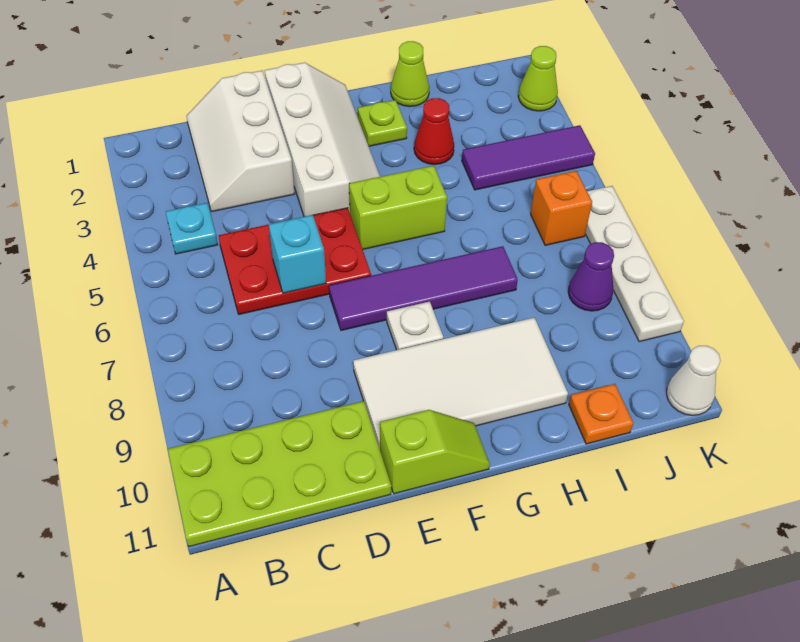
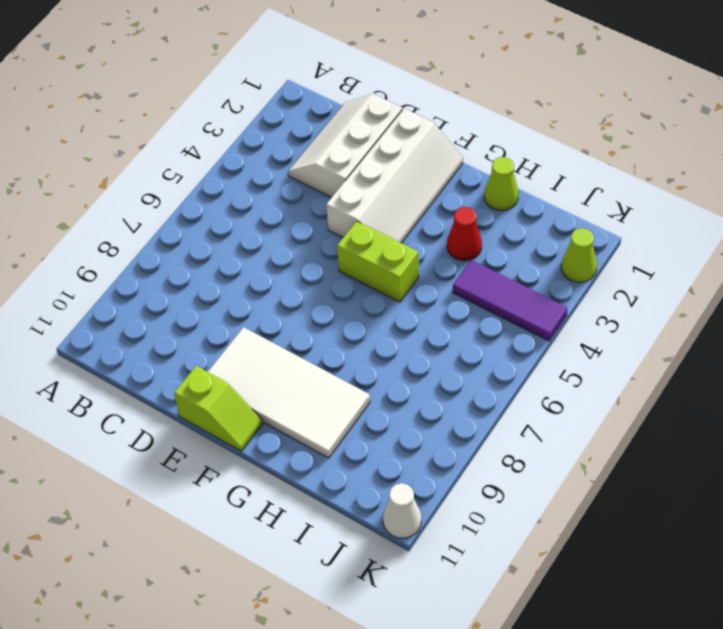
none -> lime 2x4 plate [168,401,391,547]
none -> cyan 1x1 plate [166,203,218,254]
none -> red 2x3 plate [218,208,371,314]

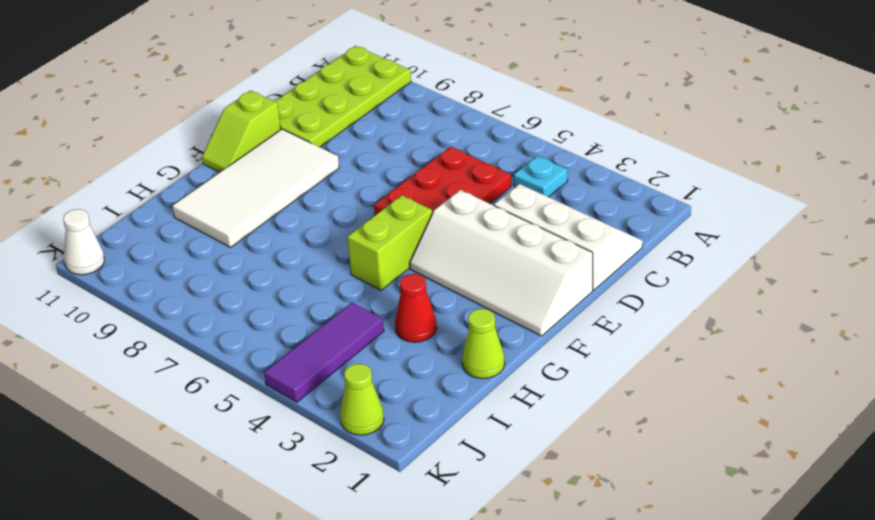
none -> purple 1x4 tile [329,246,518,330]
none -> white 1x1 plate [387,301,443,350]
none -> lime 1x1 plate [358,100,407,146]

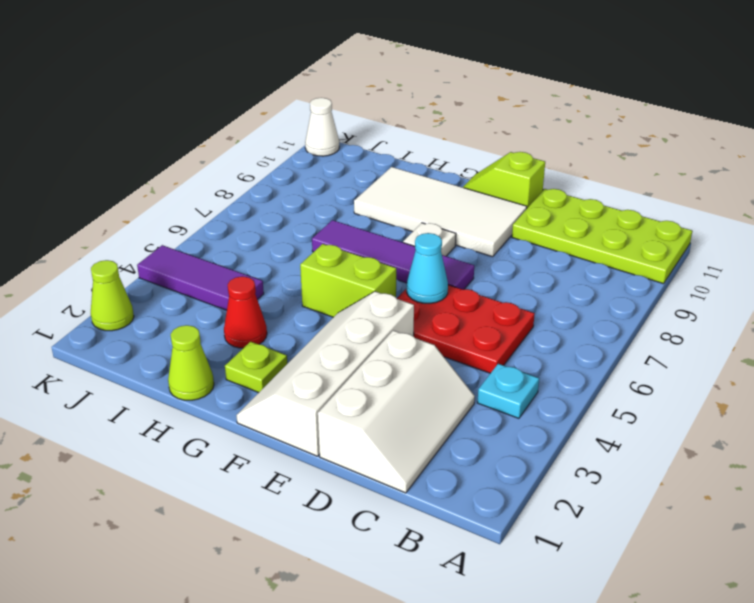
cyan 1x1 cone [407,233,448,303] -> none
none -> orange 1x1 plate [569,384,633,444]
none -> orange 1x1 brick [531,171,592,245]
none -> purple 1x1 cone [568,242,614,311]

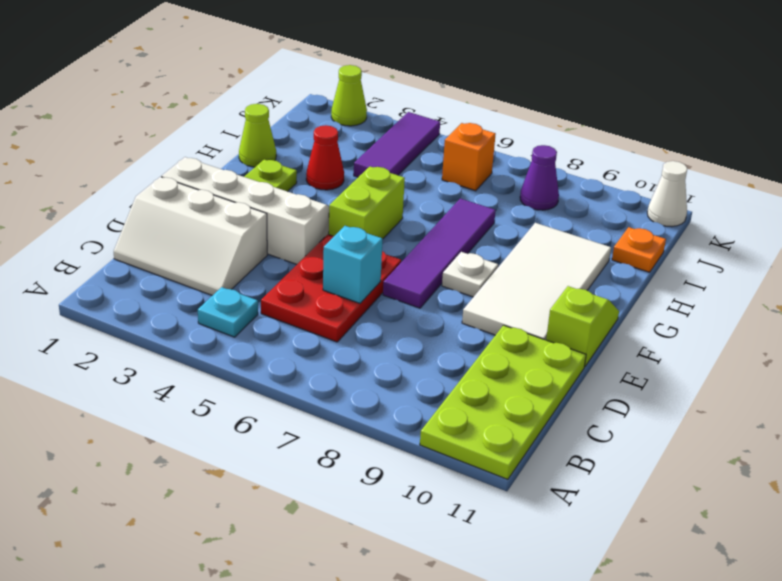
none -> white 1x4 plate [585,186,684,342]

